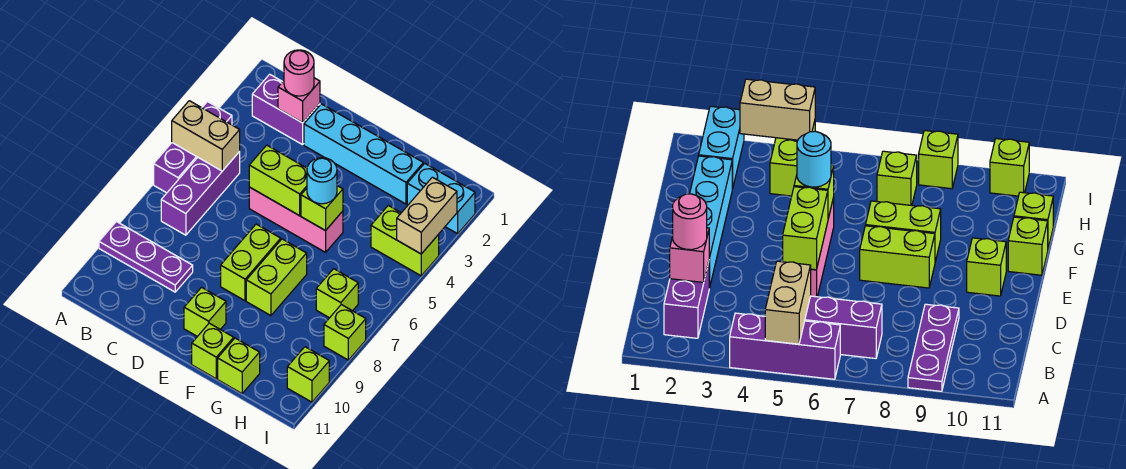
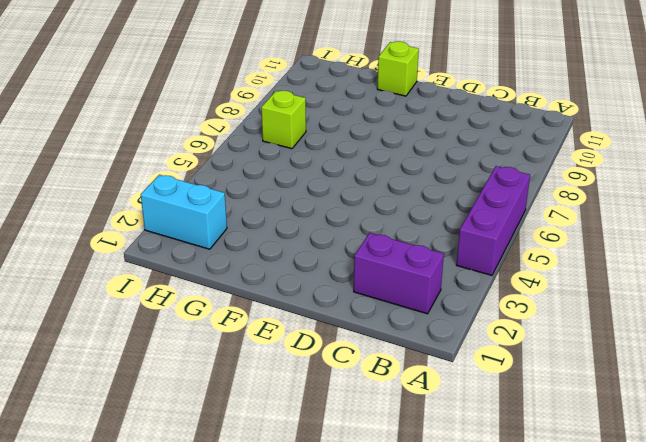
none -> purple 1x3 plate [99,222,193,292]
none -> purple 1x3 brick [161,152,240,235]
none -> cyan 1x4 brick [304,104,423,204]

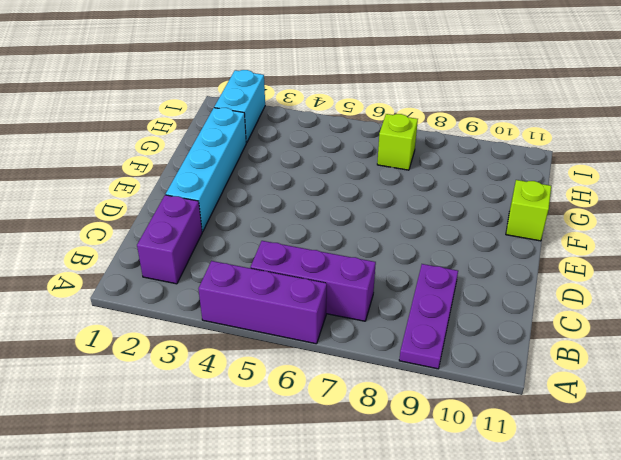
none -> pink 1x3 brick [249,187,343,252]
none -> lime 1x2 brick [221,224,281,301]
none -> lime 1x1 brick [184,287,226,336]

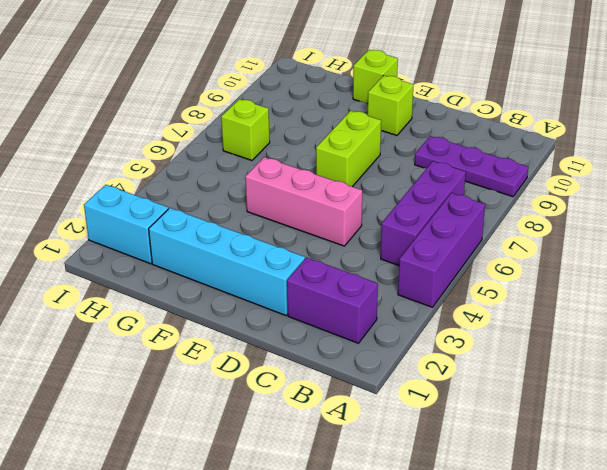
none -> lime 1x2 brick [246,239,307,316]
none -> lime 1x1 brick [218,338,260,393]
none -> lime 1x2 brick [371,205,439,276]

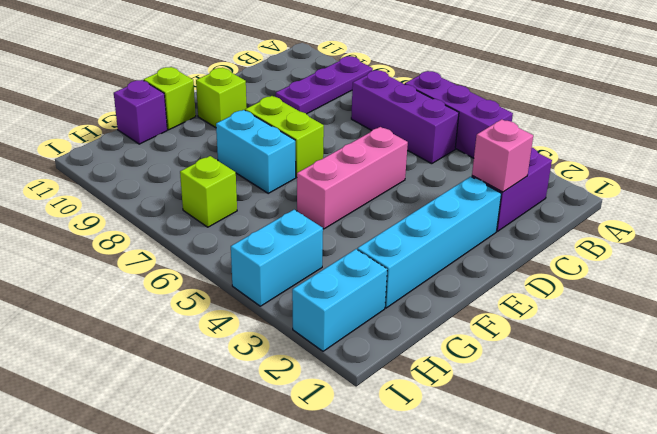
cyan 1x2 brick [216,110,296,193] -> lime 1x2 brick [246,239,307,316]
purple 1x1 brick [114,80,167,144] -> lime 1x1 brick [218,338,260,393]
cyan 1x2 brick [231,210,323,306] -> lime 1x2 brick [371,205,439,276]
none -> lime 1x1 brick [324,305,366,360]
none -> lime 1x1 brick [287,347,329,402]
none -> tan 1x2 brick [172,101,240,171]

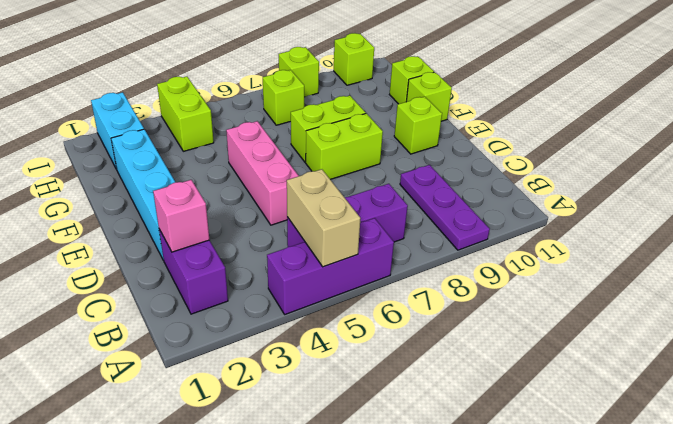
none -> lime 1x2 brick [249,145,307,216]
none -> lime 1x1 brick [301,186,343,231]
none -> tan 1x2 brick [397,177,457,254]

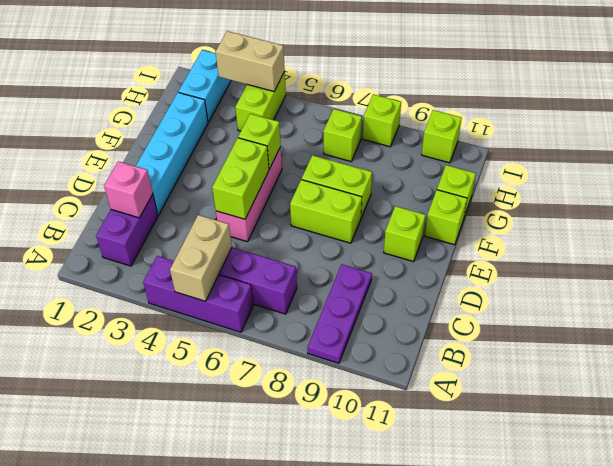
none -> pink 1x1 round brick [284,50,314,96]
none -> cyan 1x1 round brick [307,158,337,204]

